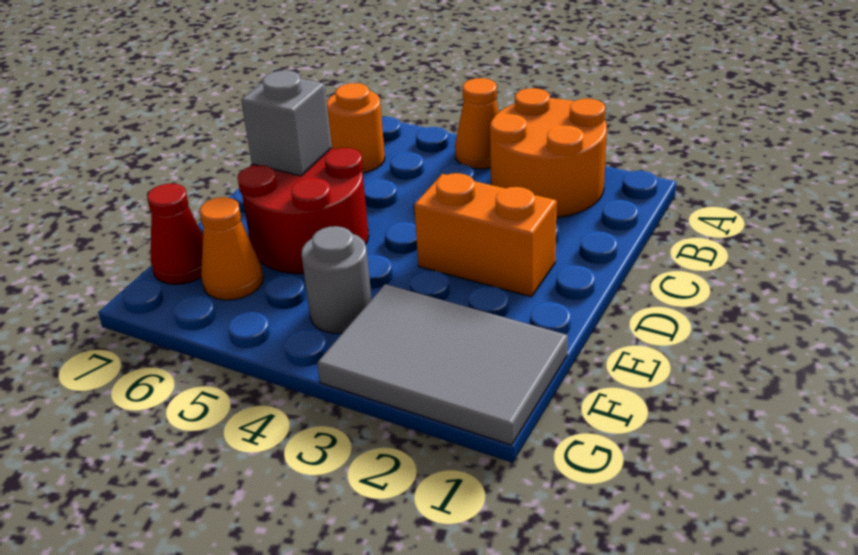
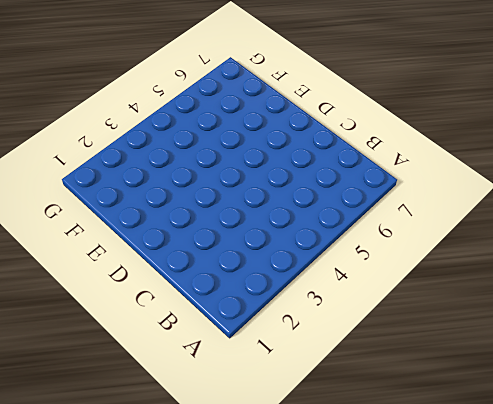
none -> orange 2x2 round brick [490,88,607,217]
none -> orange 1x1 cone [455,78,499,169]

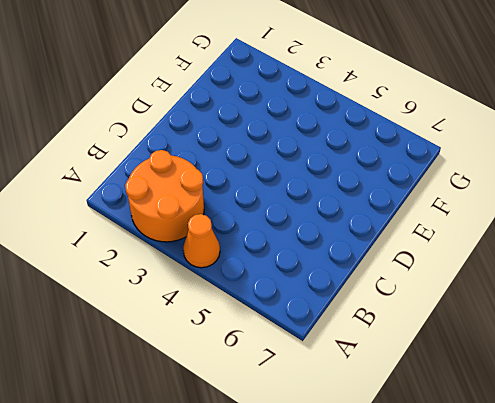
none -> orange 1x1 round brick [327,83,385,173]
none -> orange 1x2 brick [414,173,557,297]

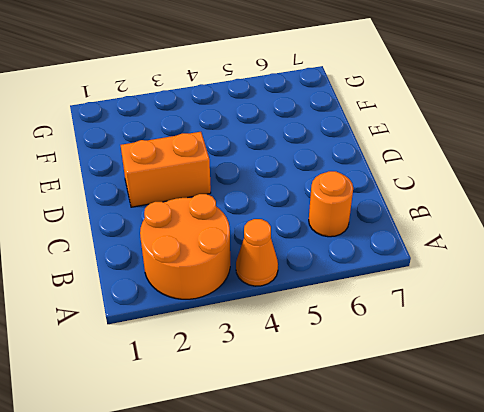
none -> red 2x2 round brick [237,148,369,274]
none -> grey 2x3 tile [317,284,568,445]

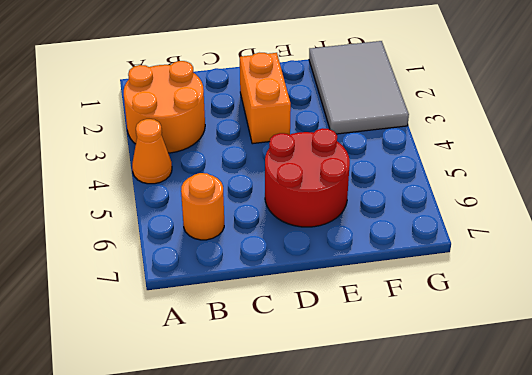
none -> grey 1x1 round brick [301,226,372,333]
none -> orange 1x1 cone [200,197,263,300]

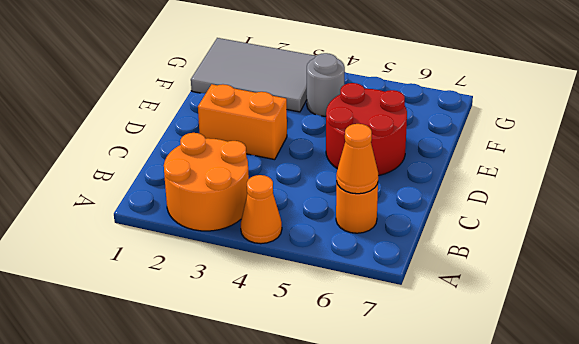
orange 1x1 cone [336,124,378,194] -> orange 1x1 cone moved to [200,197,263,300]
none -> red 1x1 cone [147,184,203,284]
none -> grey 1x1 brick [241,70,332,176]

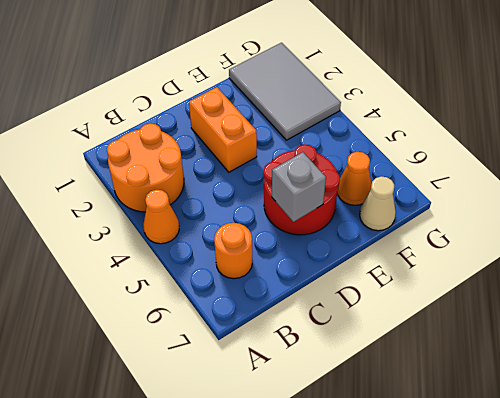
tan 1x1 cone [360,176,396,231] -> red 1x1 cone [147,184,203,284]
none -> grey 1x1 round brick [301,226,372,333]

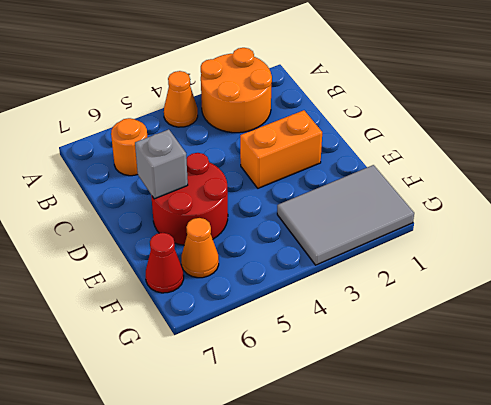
none -> grey 1x1 round brick [301,226,372,333]

